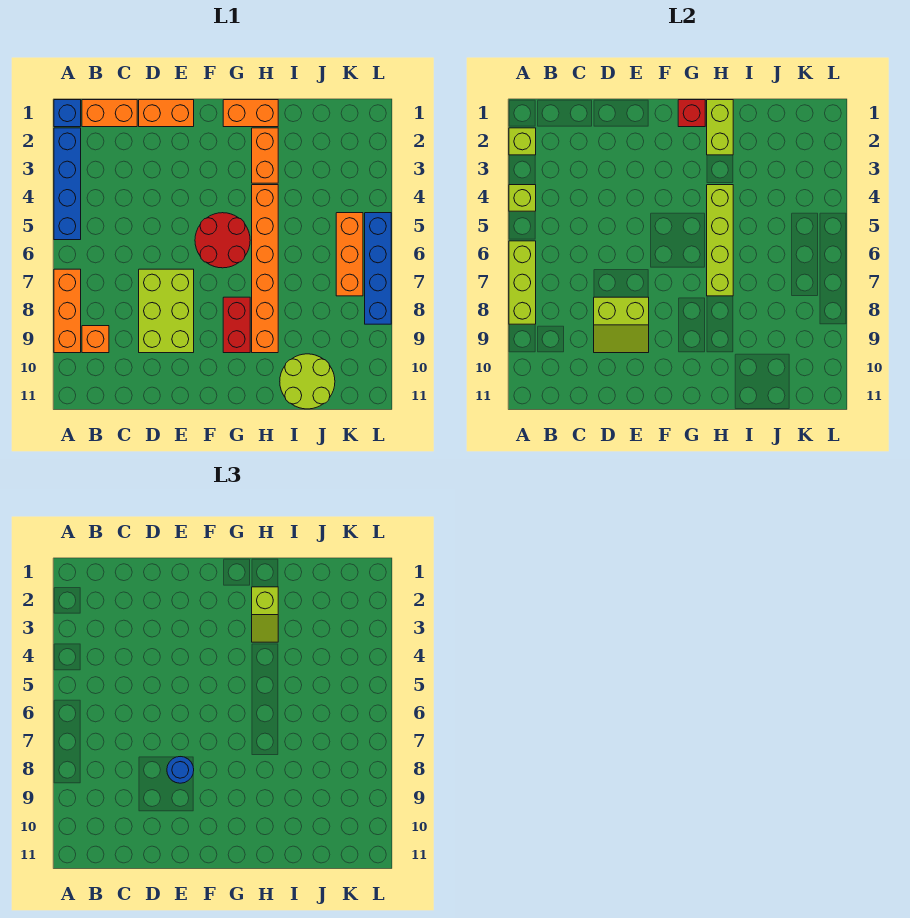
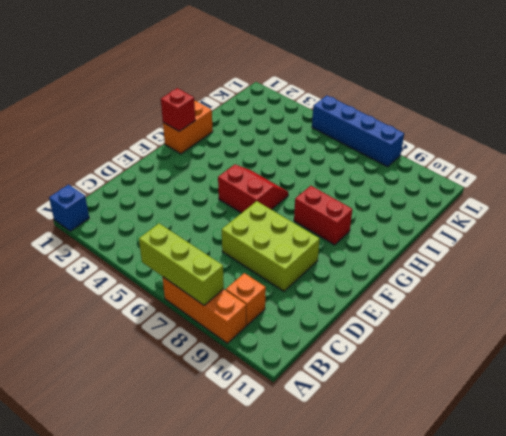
red 2x2 slope [218,164,288,213] -> red 2x2 round brick [195,213,250,268]
none -> blue 1x4 brick [54,128,81,240]
none -> orange 1x2 brick [82,100,137,127]
none -> orange 1x2 brick [139,100,194,127]

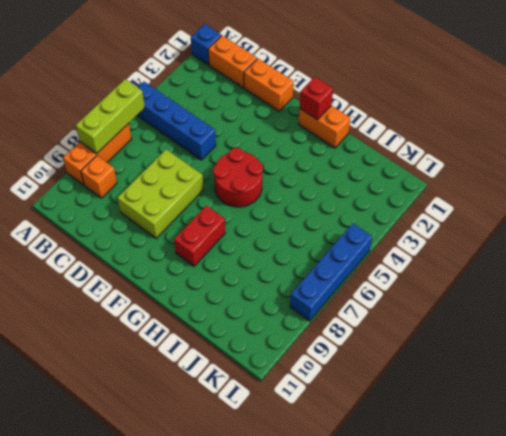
blue 1x4 brick [137,82,216,160] -> blue 1x4 brick turned to [54,128,81,240]
none -> orange 1x2 brick [252,128,278,183]
none -> orange 1x6 brick [252,185,278,353]
none -> lime 2x2 round brick [280,354,335,409]

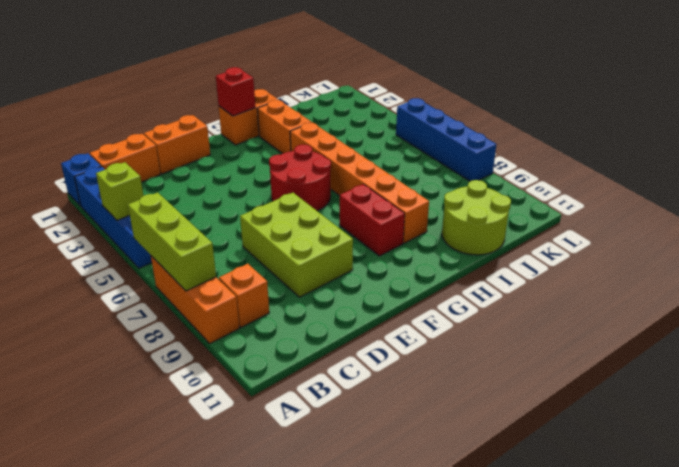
none -> orange 1x3 brick [336,213,363,296]
none -> lime 1x1 brick [509,128,536,155]
none -> lime 2x2 slope [594,297,649,353]

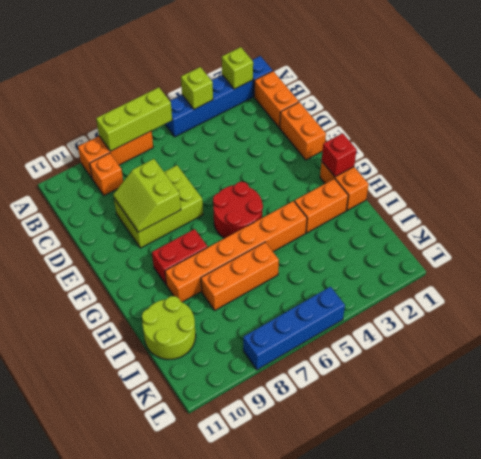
orange 1x3 brick [201,242,279,310] -> orange 1x3 brick moved to [336,213,363,296]
none -> lime 1x2 brick [707,100,733,155]
none -> lime 1x4 brick [707,185,733,296]
none -> blue 1x1 round brick [167,757,194,783]

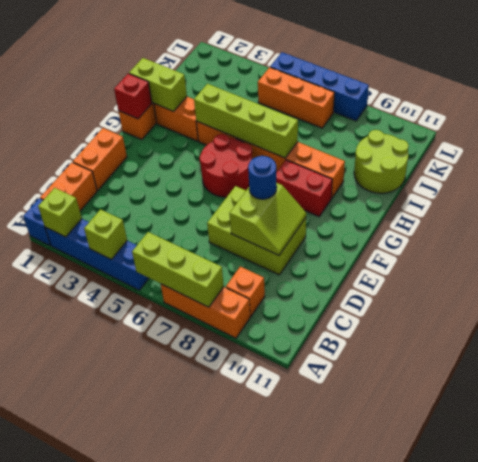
none -> lime 1x2 slope [252,587,278,642]

